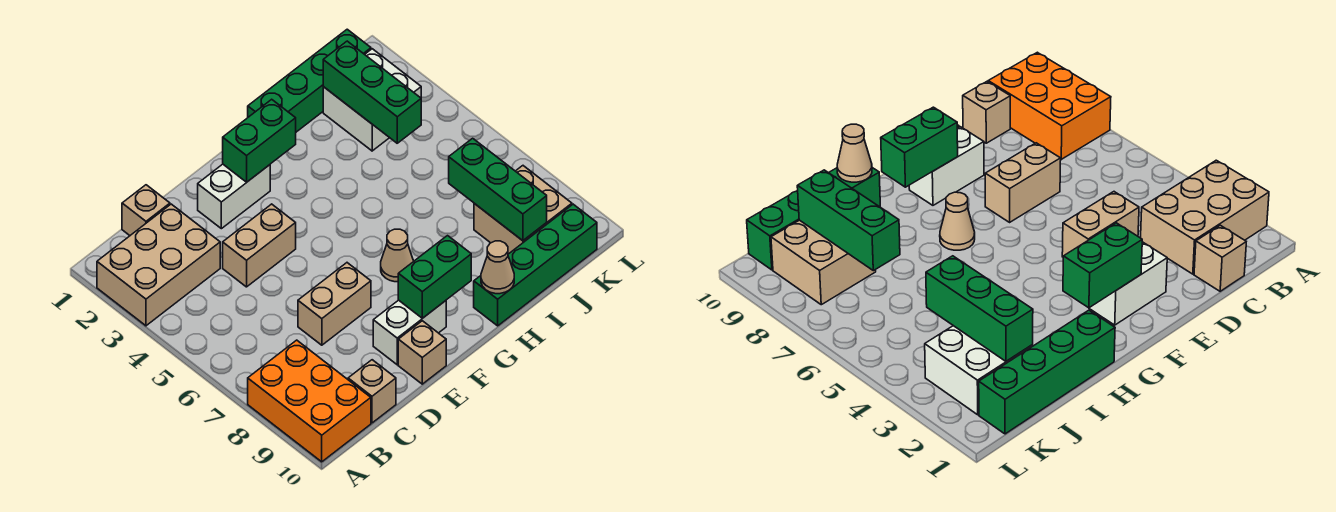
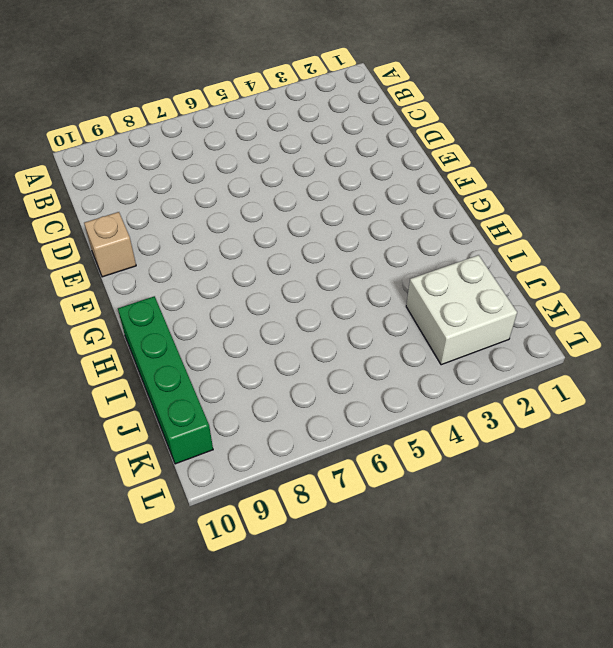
none -> tan 2x3 brick [97,204,220,326]
none -> orange 2x3 brick [248,340,371,462]
none -> tan 1x1 brick [122,185,170,235]

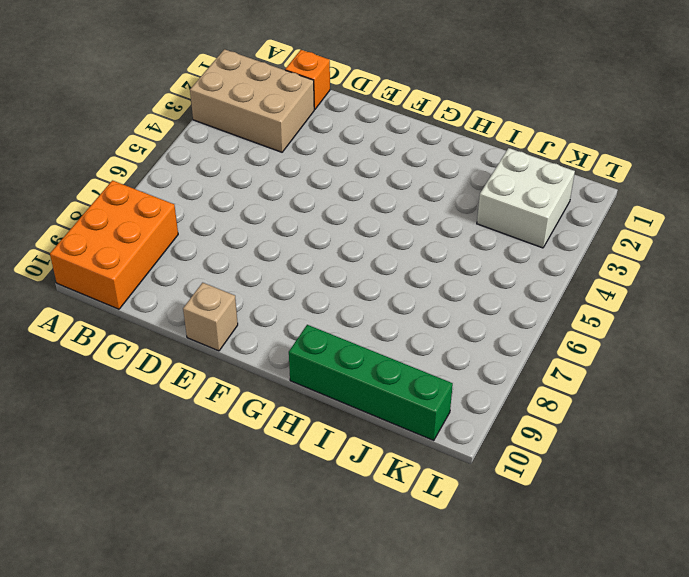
orange 1x1 brick [285,50,330,110] -> tan 1x1 brick [122,185,170,235]
none -> tan 1x1 brick [348,360,396,423]
none -> tan 1x2 brick [223,204,296,287]
none -> tan 1x2 brick [298,263,371,345]

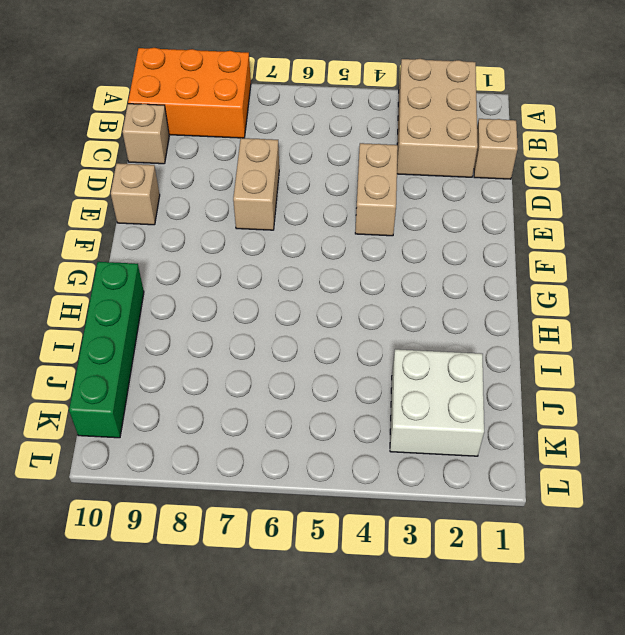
none -> white 1x2 brick [198,164,270,229]
none -> white 1x2 brick [373,300,446,365]
none -> tan 1x1 cone [381,229,414,282]

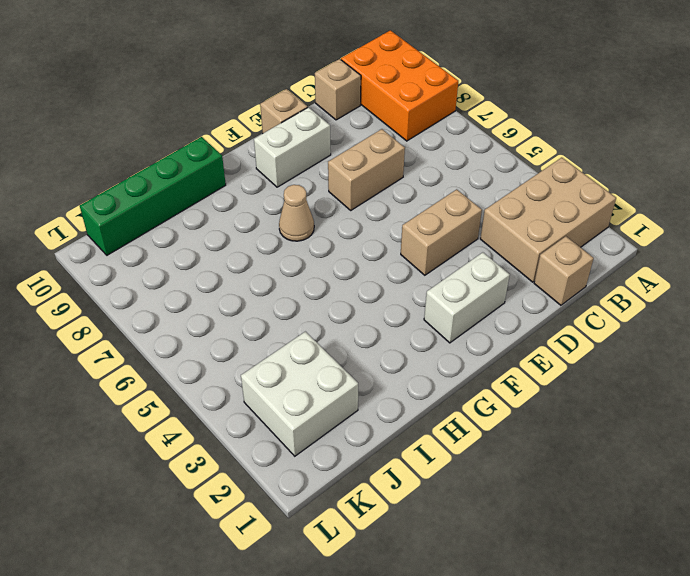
none -> green 1x4 brick [248,29,371,132]
none -> tan 2x2 brick [474,166,572,254]
none -> green 1x2 brick [223,99,296,182]

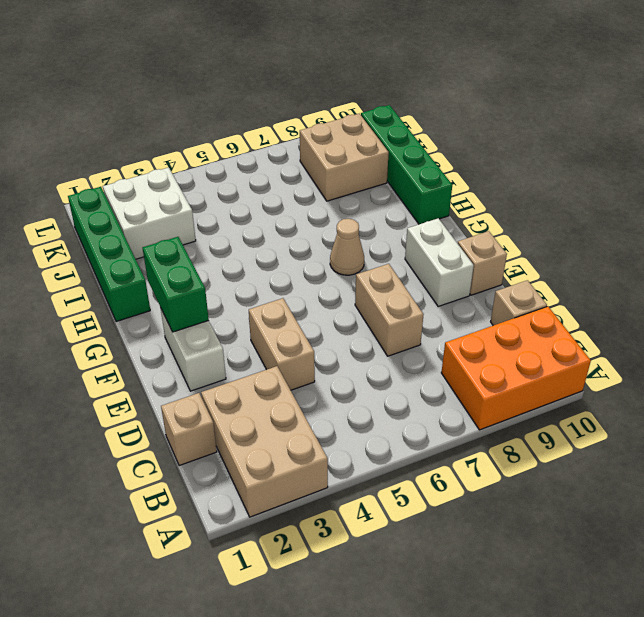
none -> green 1x2 brick [398,236,471,318]
none -> tan 1x1 cone [481,241,514,294]
none -> green 1x3 brick [323,41,421,143]

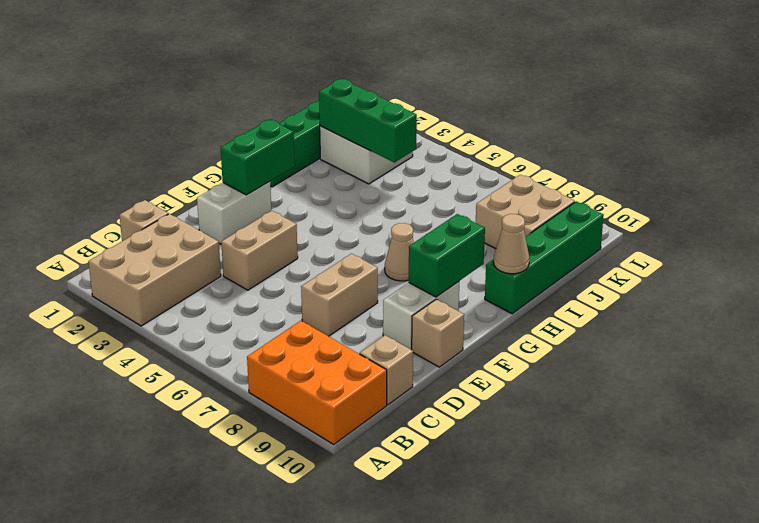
none -> green 1x3 brick [449,138,547,241]

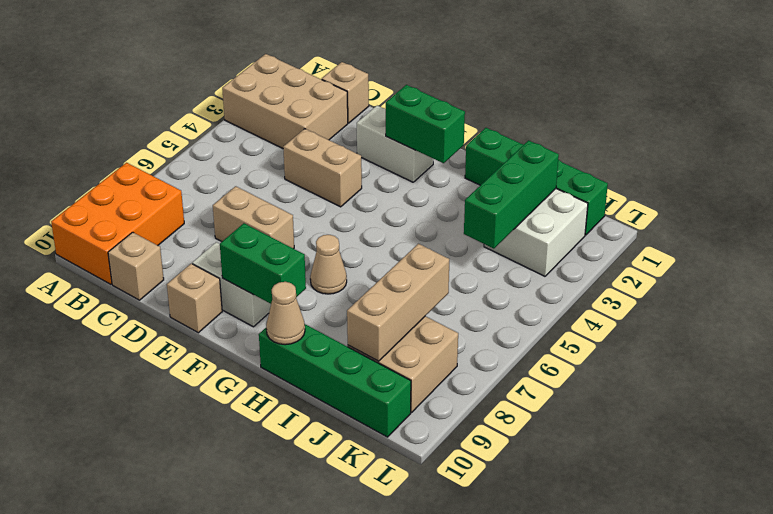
tan 1x3 brick [347,244,449,361] -> green 1x3 brick [449,138,547,241]

